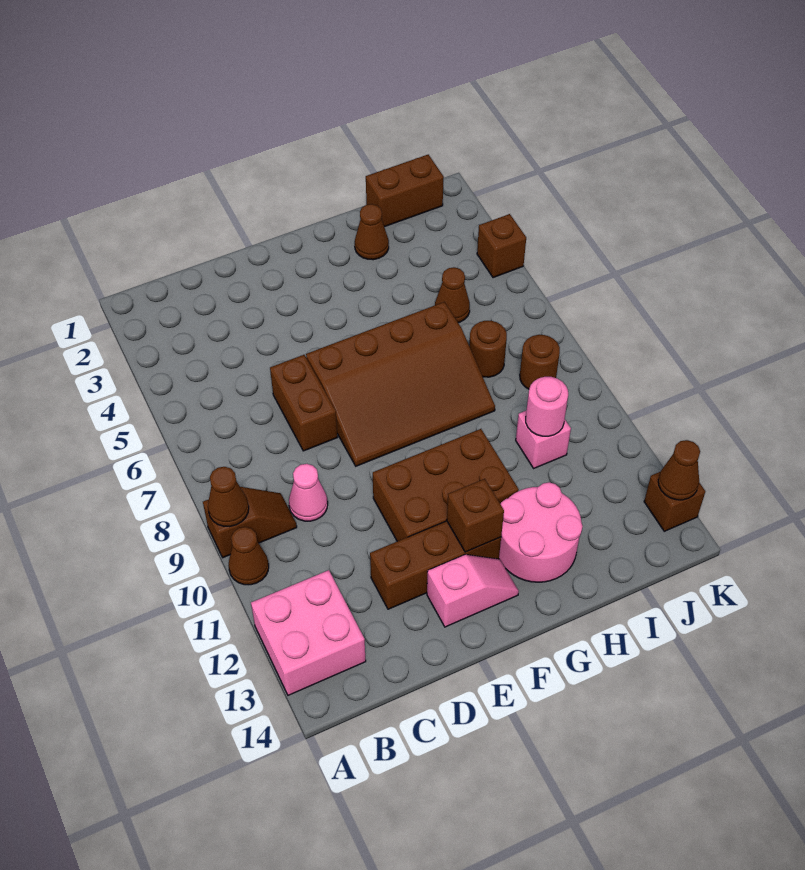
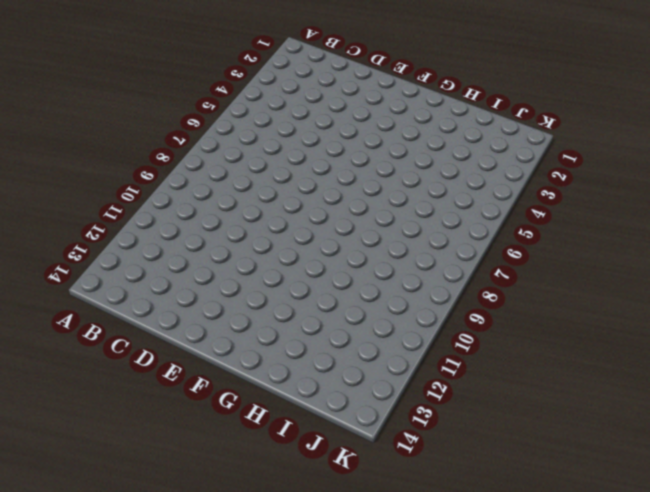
none -> brown 1x2 slope [203,487,297,558]
none -> brown 1x1 cone [228,527,269,585]
none -> pink 2x2 brick [251,570,366,695]

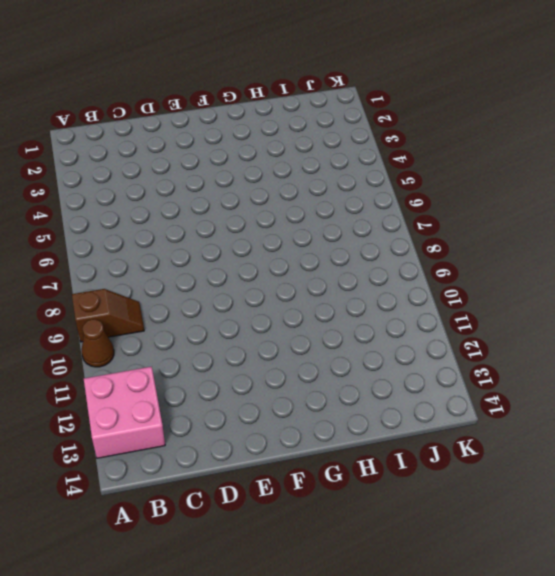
none -> pink 1x1 cone [289,464,328,521]
none -> brown 1x2 brick [270,355,338,451]
none -> brown 1x3 brick [370,521,501,609]

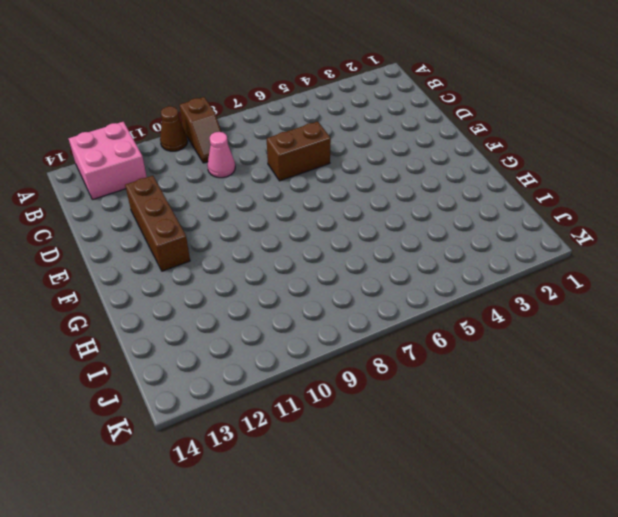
none -> brown 3x4 slope [306,302,495,466]
none -> brown 2x3 brick [373,429,519,541]
none -> pink 1x2 slope [427,555,519,627]

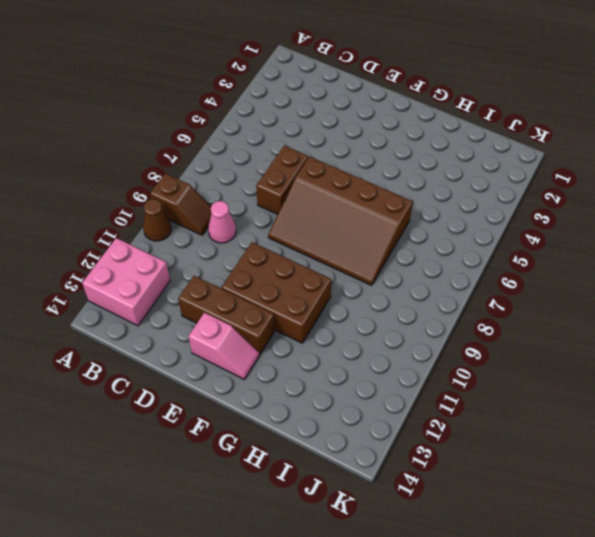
none -> pink 2x2 round brick [499,482,583,582]
none -> brown 1x1 cone [355,204,389,260]
none -> brown 1x2 brick [366,155,444,227]

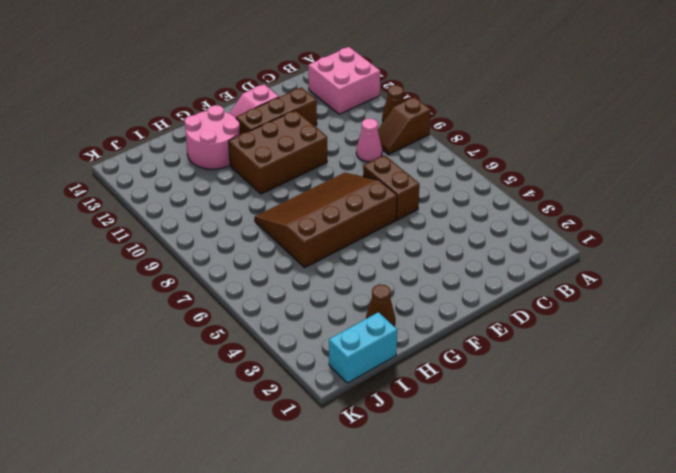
cyan 1x2 brick [329,312,397,383] -> brown 1x2 brick [366,155,444,227]
none -> brown 1x1 cone [435,267,470,323]
none -> brown 1x1 round brick [469,321,507,377]
none -> pink 1x1 brick [516,411,571,468]

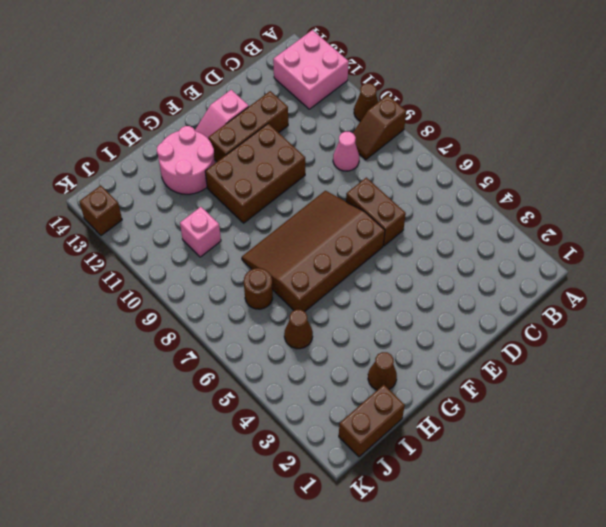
none -> brown 1x1 round brick [520,335,560,389]
none -> brown 1x1 brick [477,214,526,278]
none -> brown 1x1 cone [208,467,249,527]

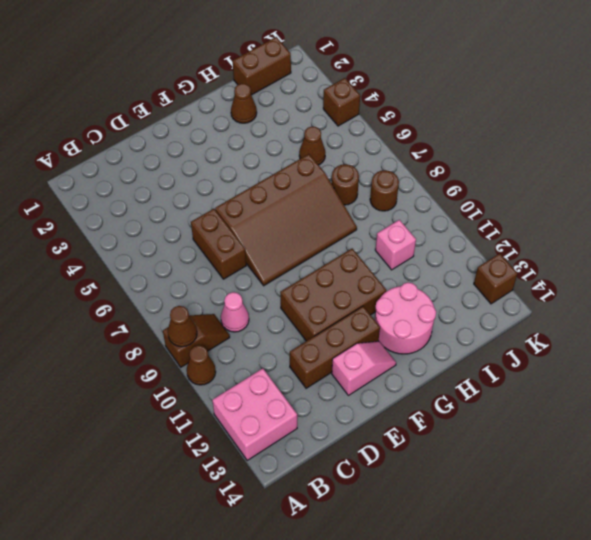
none -> brown 1x1 brick [447,479,504,552]
none -> pink 1x1 round brick [526,377,568,436]
none -> brown 1x1 cone [658,440,700,500]

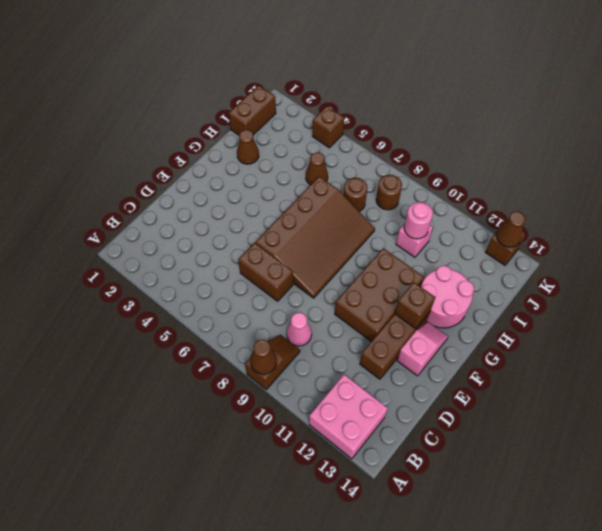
none -> brown 1x1 cone [228,527,269,585]

